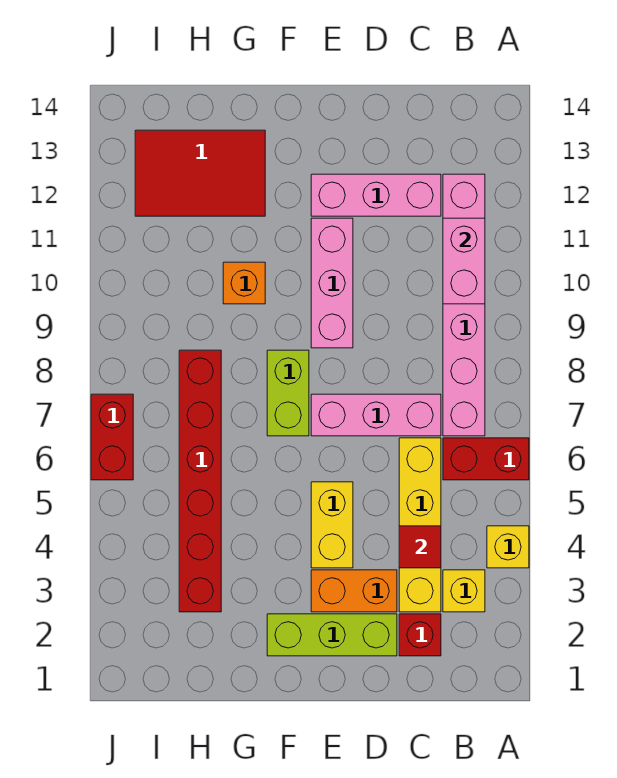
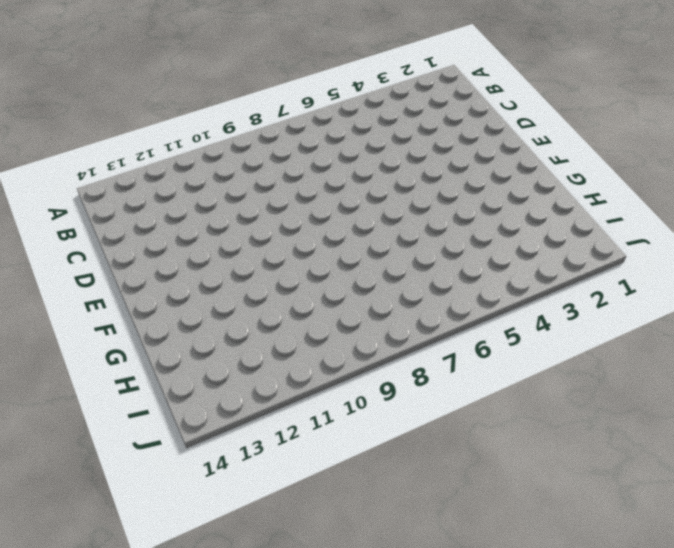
none -> yellow 1x1 brick [487,526,529,568]
none -> red 1x2 brick [443,438,529,480]
none -> yellow 1x1 brick [443,570,485,612]

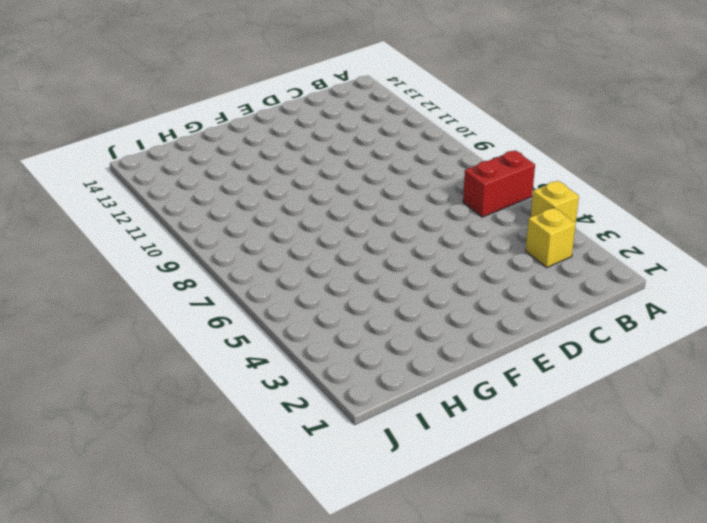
none -> pink 1x6 brick [443,174,485,436]
none -> red 1x1 brick [399,614,441,656]
none -> yellow 1x4 brick [399,438,441,612]

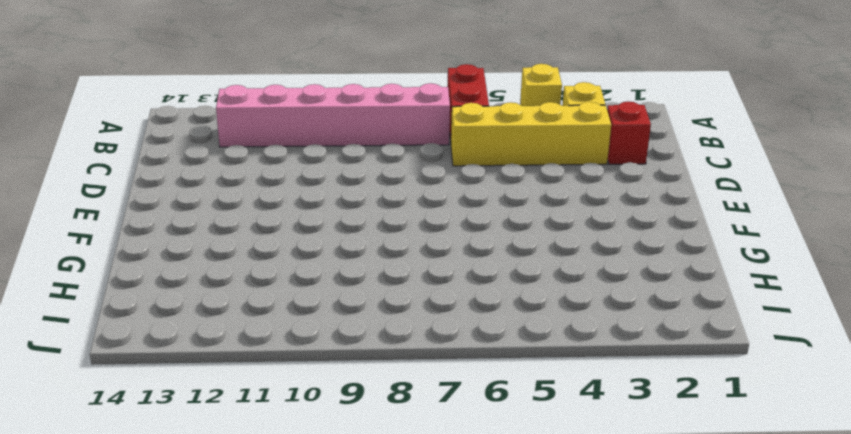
none -> pink 1x3 brick [311,394,441,436]
none -> pink 1x3 brick [311,174,441,216]
none -> lime 1x3 brick [267,614,397,656]

